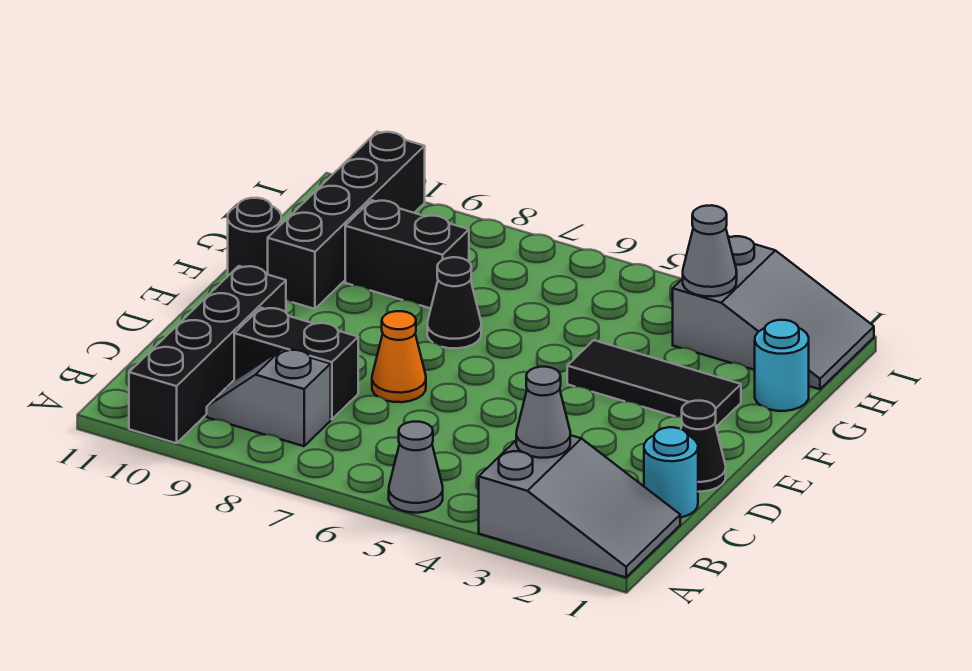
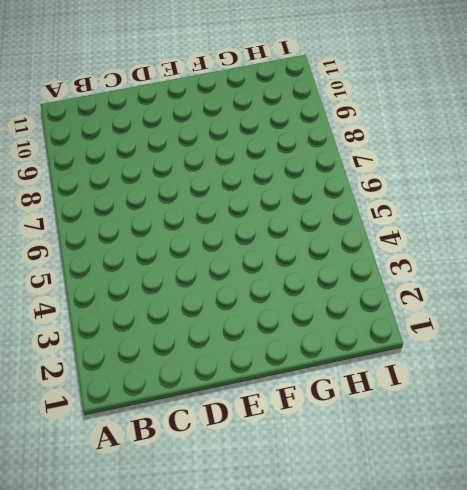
none -> grey 2x3 slope [479,435,680,577]
none -> grey 1x1 cone [389,422,443,513]
none -> black 1x4 brick [129,266,286,443]

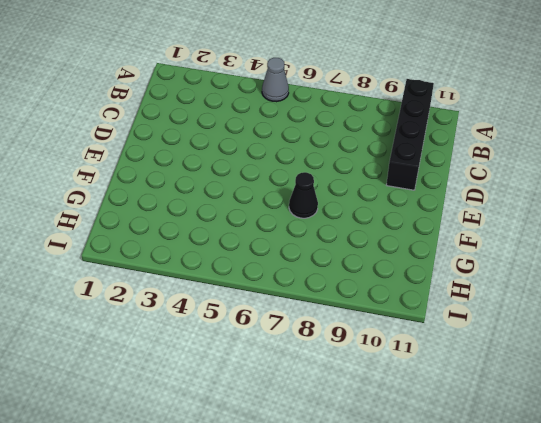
none -> grey 2x3 slope [479,435,680,577]
none -> grey 1x2 slope [207,349,331,446]
none -> cyan 1x1 round brick [644,427,698,518]

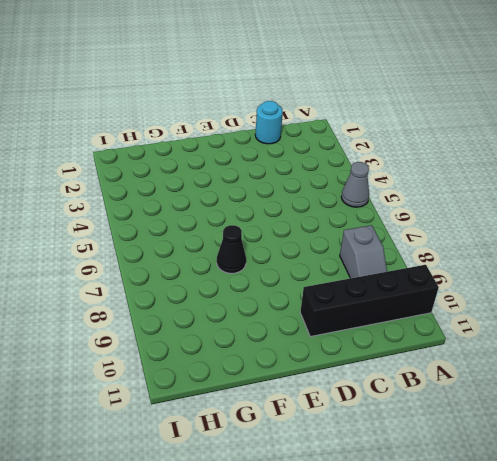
none -> grey 2x3 slope [479,435,680,577]
none -> black 1x2 brick [234,308,358,419]
none -> black 1x1 cone [681,401,726,492]

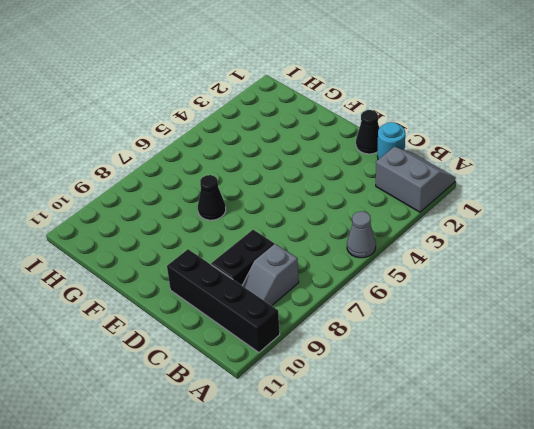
grey 2x2 slope [376,147,456,212] -> grey 2x3 slope [479,435,680,577]
none -> orange 1x1 cone [372,311,426,402]
none -> black 1x3 tile [567,340,741,427]
none -> black 1x4 brick [268,132,425,309]

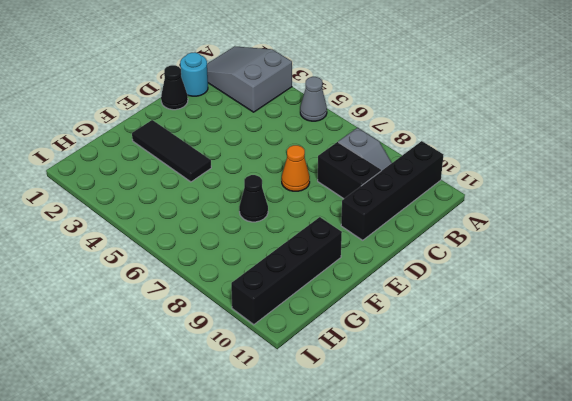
none -> black 1x1 round brick [228,198,282,276]
none -> cyan 1x1 round brick [755,320,809,411]
none -> black 1x2 brick [345,200,469,308]

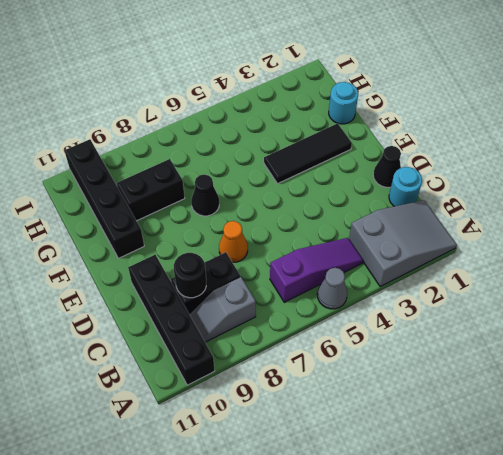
purple 1x3 slope [270,238,363,302] -> none
black 1x1 round brick [174,253,206,298] -> black 1x1 round brick moved to [228,198,282,276]
none -> grey 2x3 slope [673,236,874,389]
none -> grey 1x1 cone [516,367,570,458]
none -> grey 1x1 cone [683,205,737,297]

